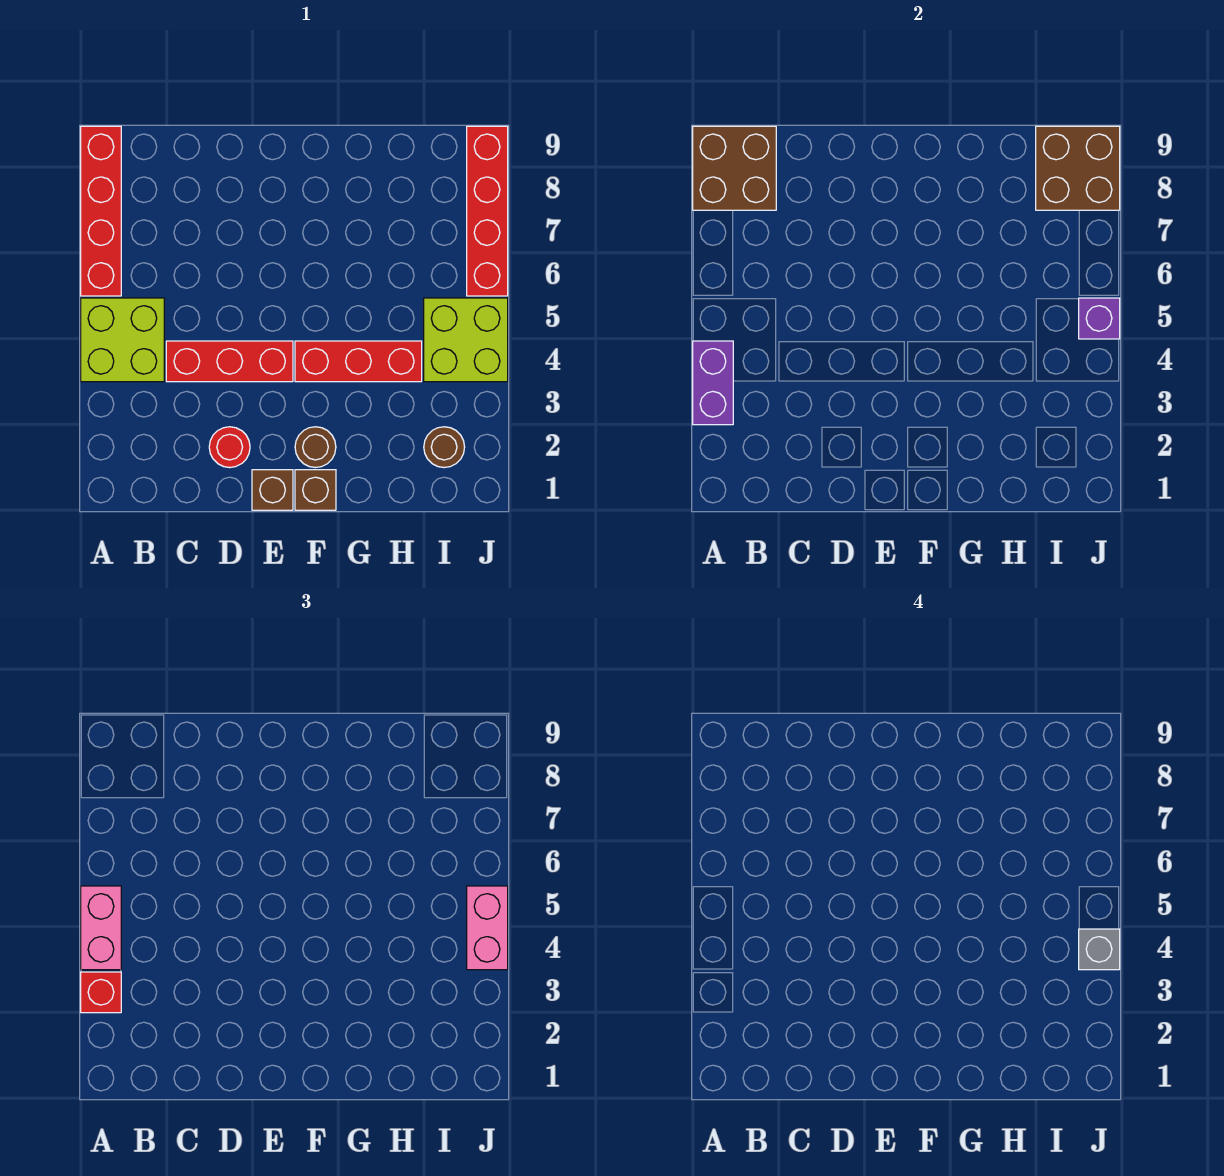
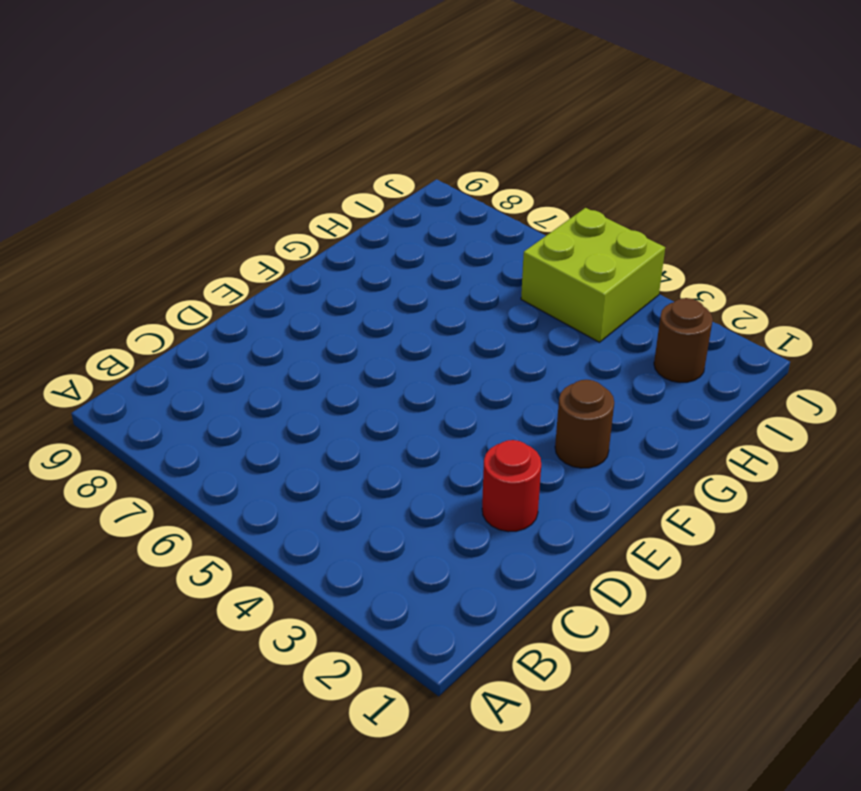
none -> lime 2x2 brick [81,298,164,382]
none -> red 1x4 brick [81,126,121,296]
none -> red 1x3 brick [166,341,293,382]

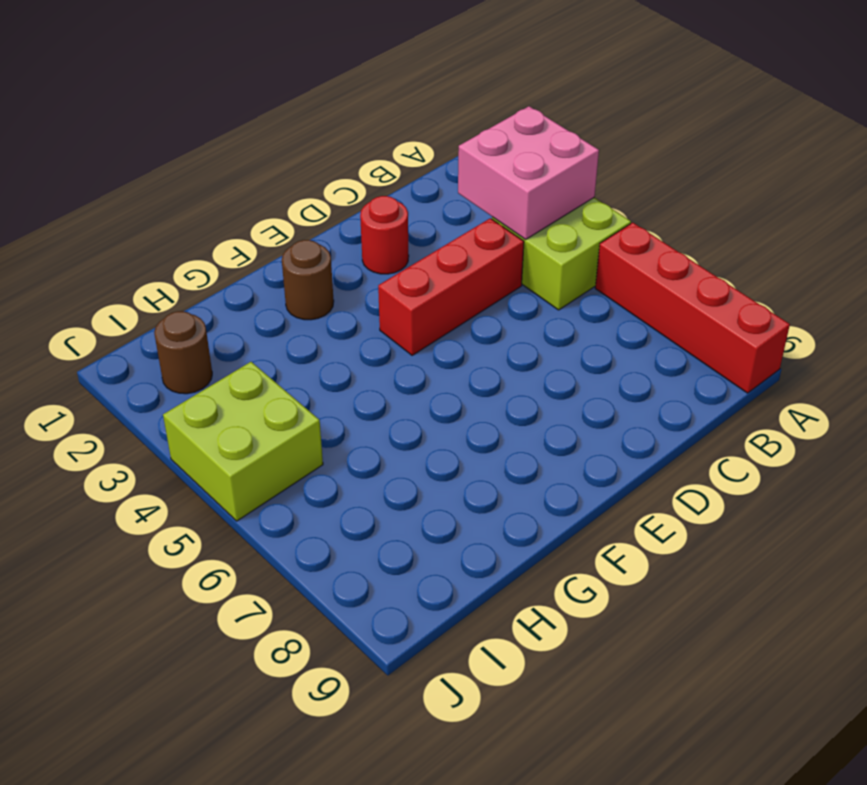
pink 2x2 brick [458,106,599,240] -> purple 1x2 brick [693,341,733,425]
none -> brown 1x1 brick [252,470,293,510]
none -> brown 1x1 brick [295,470,336,510]
none -> red 1x3 brick [295,341,422,382]

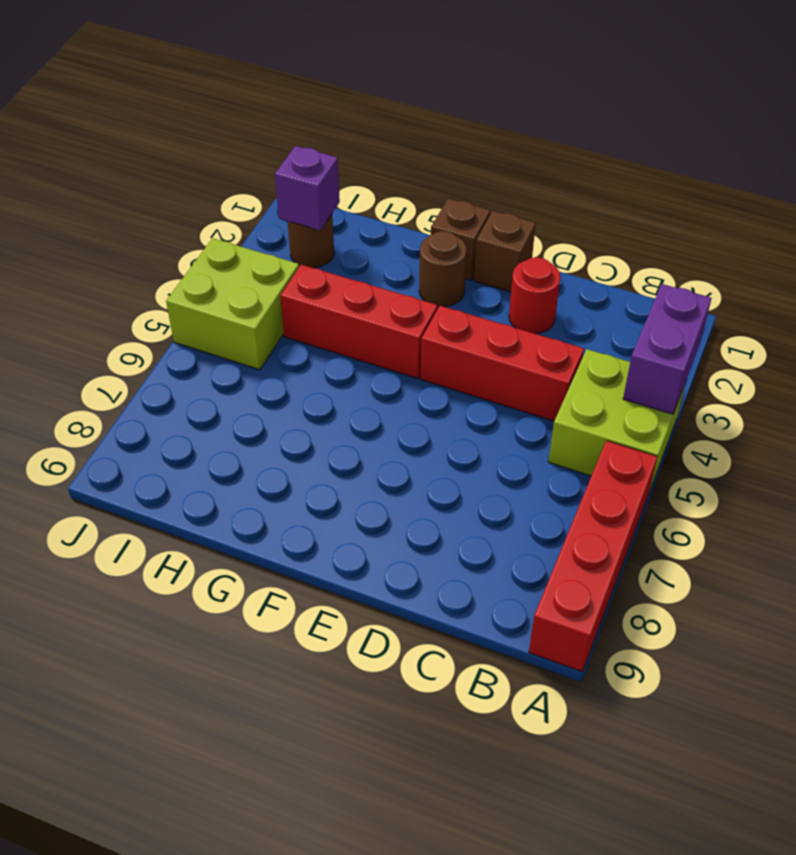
purple 1x1 brick [275,146,340,230] -> purple 1x1 brick moved to [1079,298,1120,339]
none -> red 1x4 brick [467,126,508,296]
none -> brown 2x2 brick [693,126,776,210]
none -> brown 2x2 brick [1036,126,1120,210]

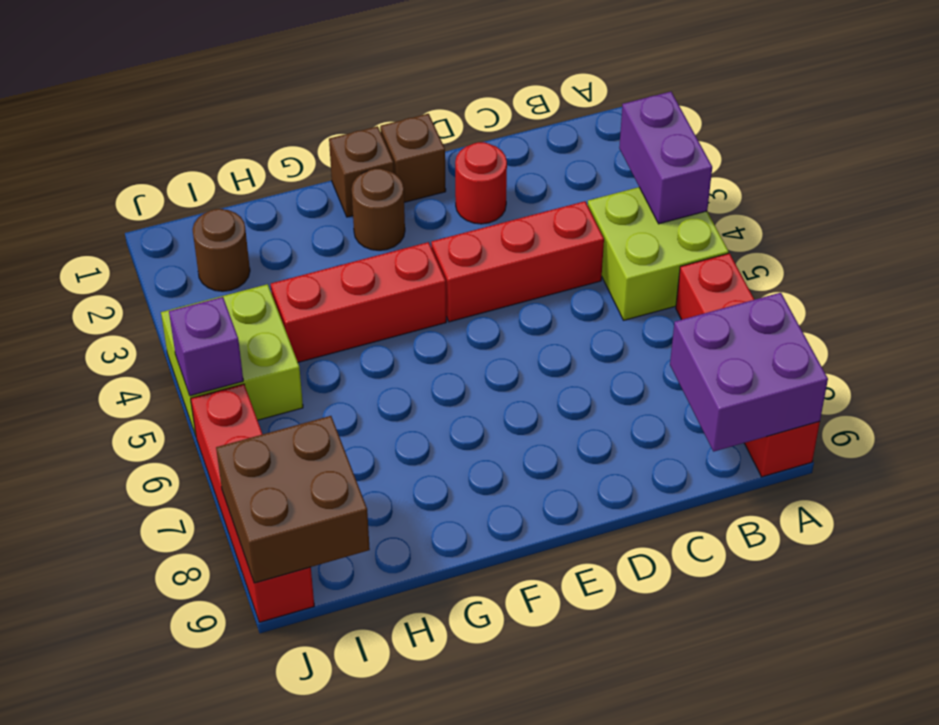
purple 2x2 brick [670,293,828,452] -> brown 2x2 brick [693,126,776,210]
none -> red 1x1 brick [81,972,121,1013]
none -> pink 1x2 brick [81,886,121,970]
none -> pink 1x2 brick [467,886,508,970]

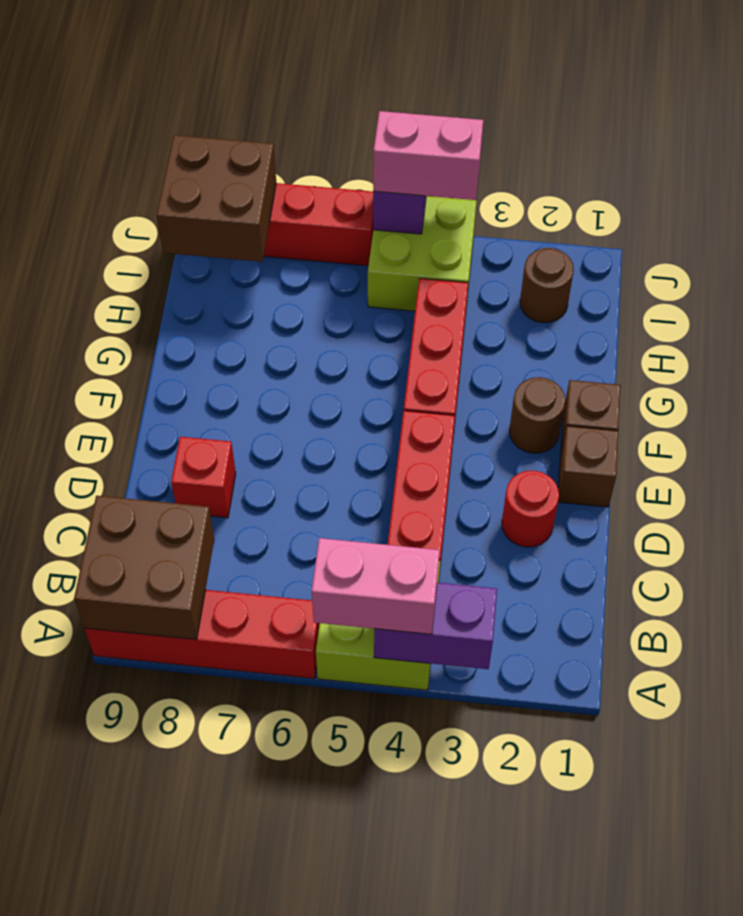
red 1x1 brick [171,437,236,518] -> red 1x1 brick moved to [81,972,121,1013]
none -> grey 1x1 brick [1079,929,1120,970]

